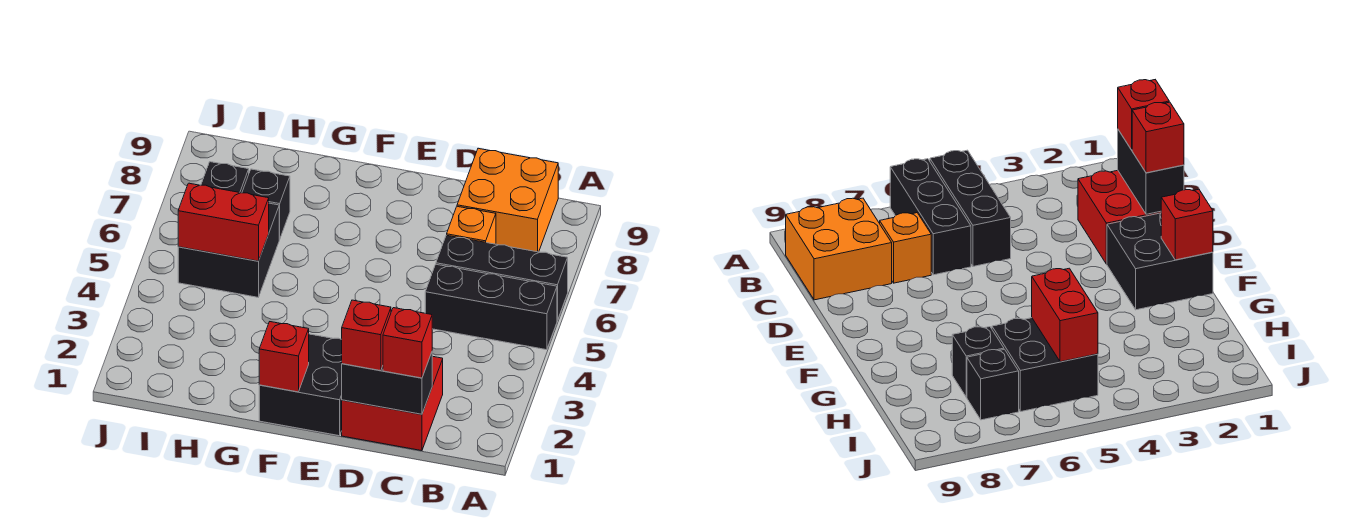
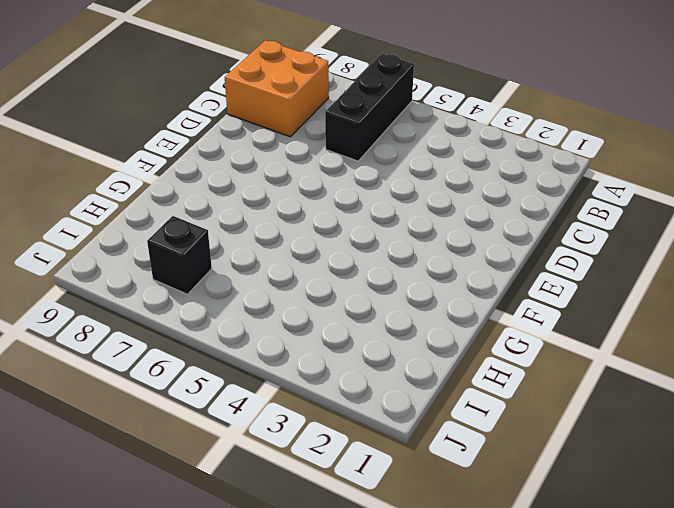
none -> black 1x3 brick [425,264,557,350]
none -> red 2x2 brick [342,356,443,451]
none -> orange 1x1 brick [447,206,496,244]

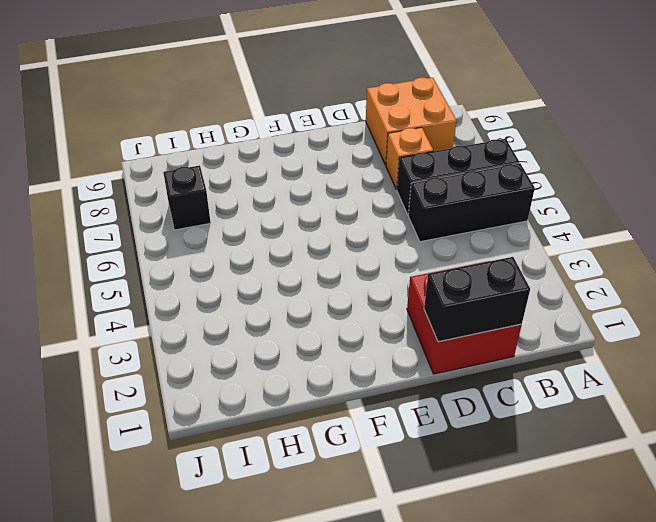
none -> black 2x2 brick [259,334,342,436]
none -> black 2x2 brick [178,203,280,297]
none -> black 1x1 brick [242,169,290,239]

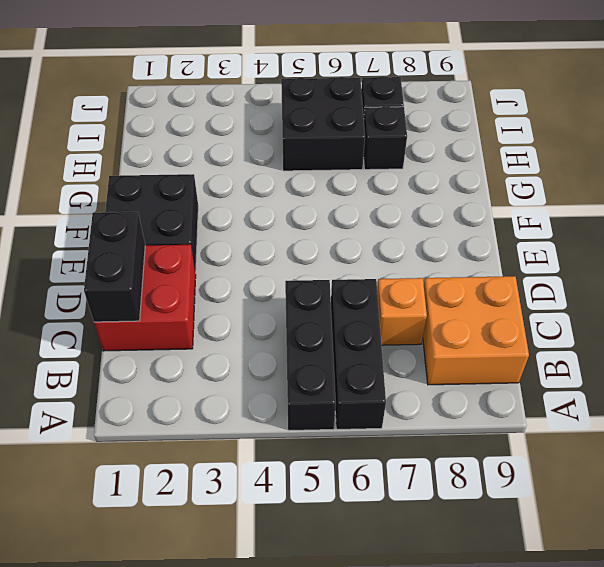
none -> red 1x1 brick [259,322,309,392]
none -> red 1x2 brick [178,183,269,261]
none -> red 1x1 brick [383,308,432,378]

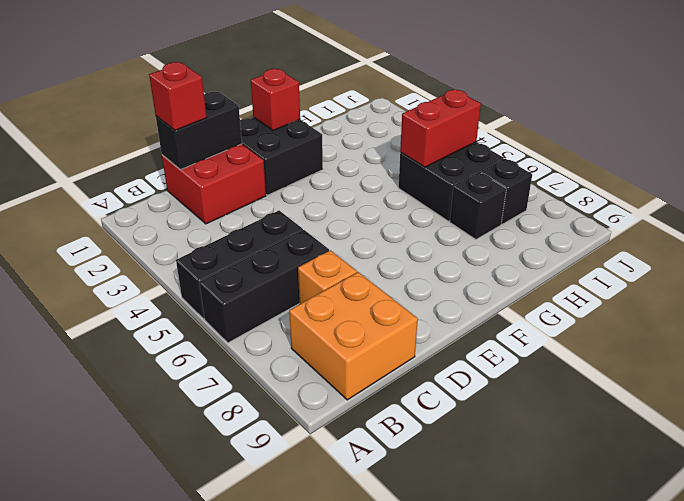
none -> red 1x1 brick [342,300,391,371]

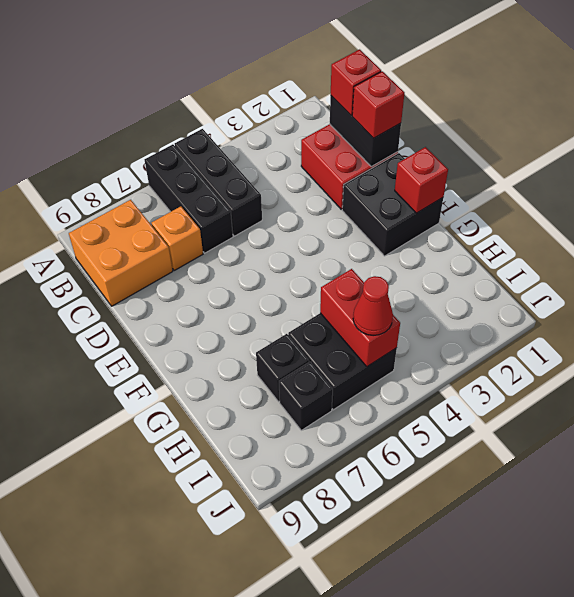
red 1x1 cone [353,276,393,336] -> none

